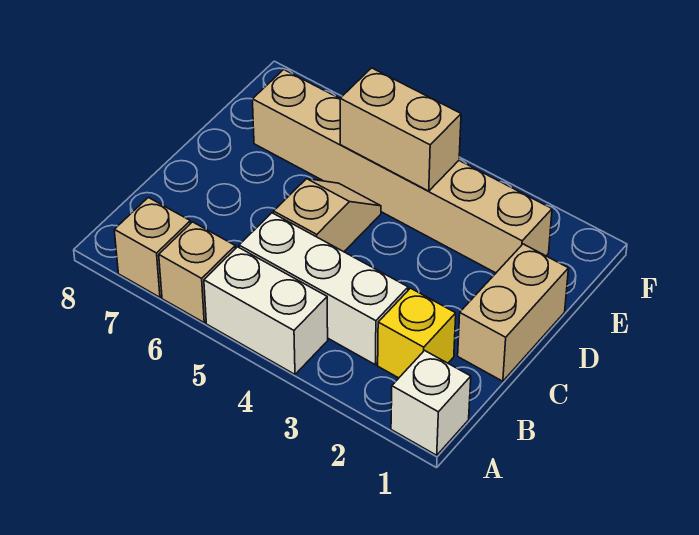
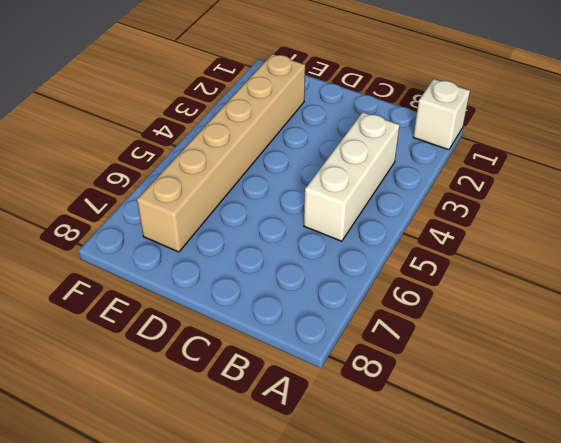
none -> white 1x2 brick [204,247,328,374]
none -> tan 1x1 brick [159,222,235,322]

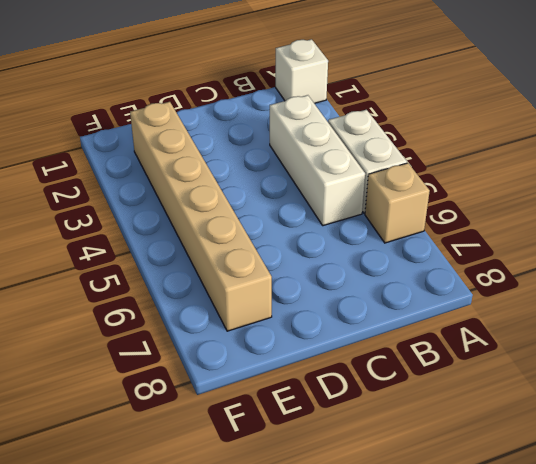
none -> tan 1x1 brick [114,197,191,297]
none -> yellow 1x1 brick [378,288,456,378]

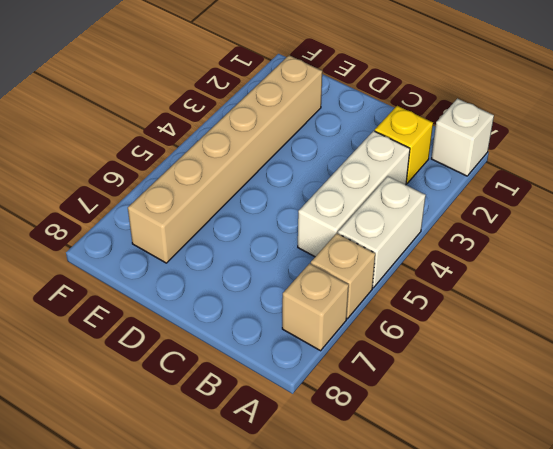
none -> tan 1x2 brick [458,244,569,381]
none -> tan 1x2 slope [274,179,381,252]

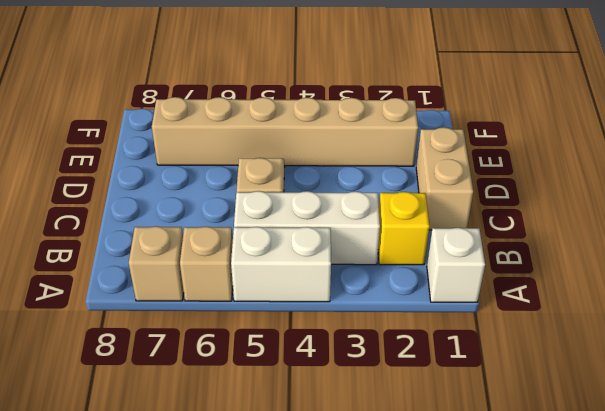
none -> tan 1x2 brick [340,68,461,191]

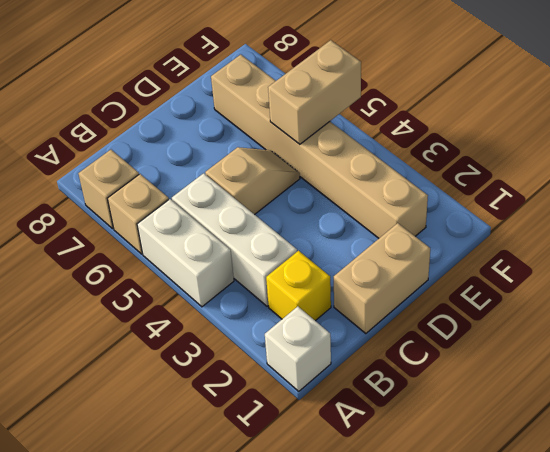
tan 1x2 brick [268,40,361,144] -> tan 1x2 brick turned to [340,68,461,191]

